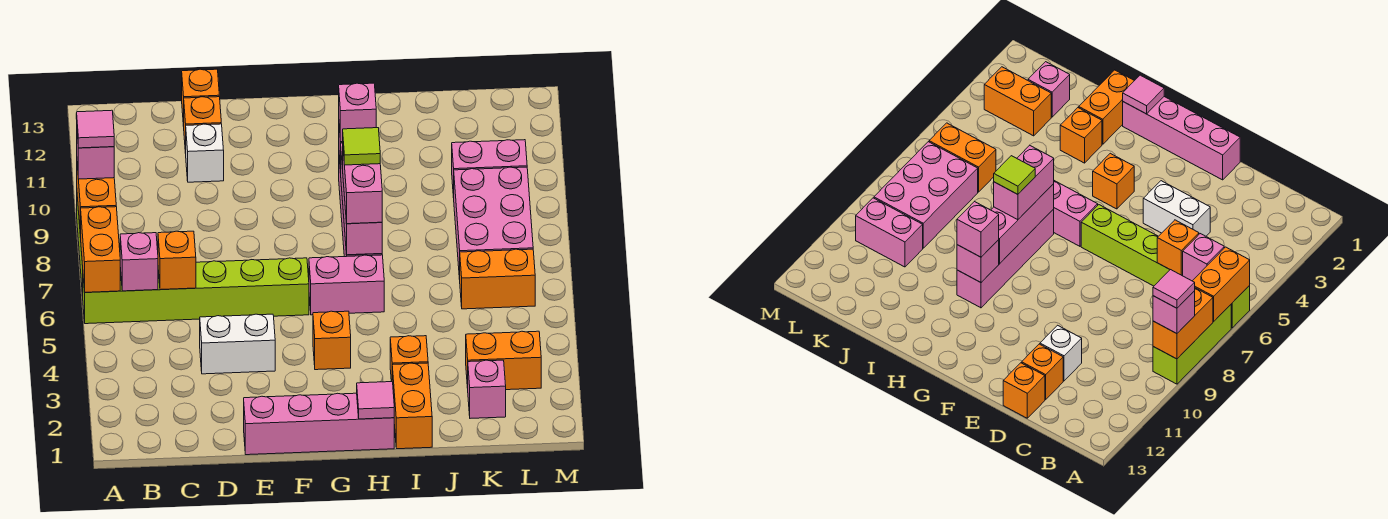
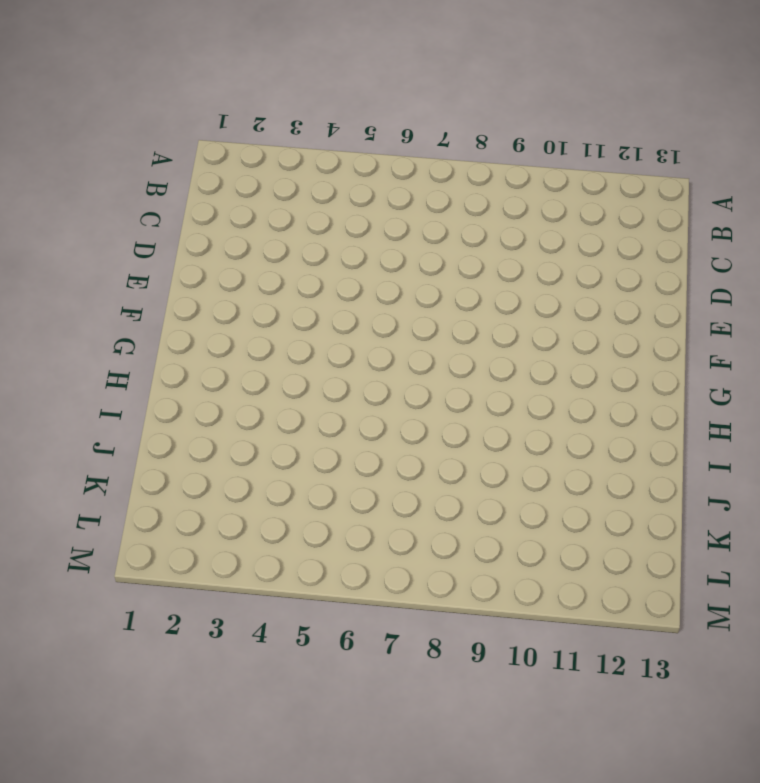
none -> lime 1x6 brick [83,258,309,324]
none -> lime 1x3 brick [1153,305,1231,384]
none -> white 1x2 brick [200,314,275,374]

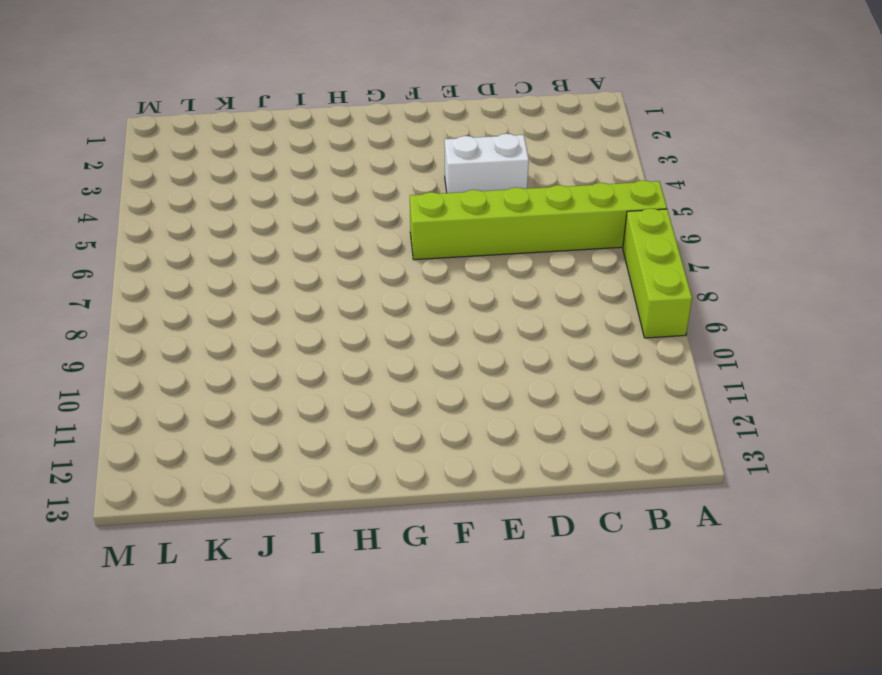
none -> white 1x1 brick [186,124,224,182]
none -> orange 1x1 brick [184,97,221,153]
none -> orange 1x1 brick [182,69,219,126]

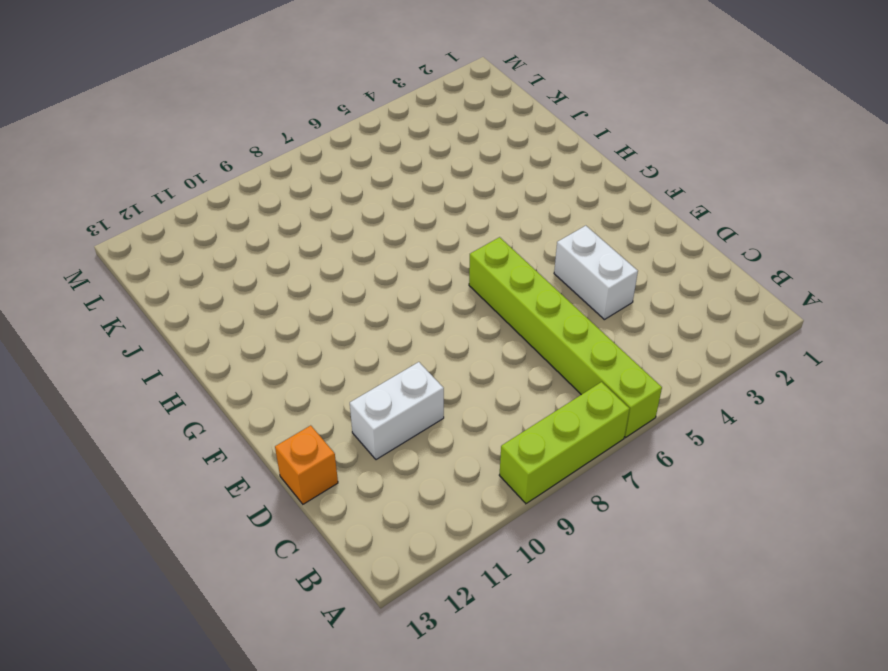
white 1x2 brick [350,362,444,460] -> white 1x1 brick [186,124,224,182]
none -> orange 1x1 brick [184,97,221,153]
none -> pink 1x4 brick [244,393,394,455]
none -> orange 1x1 brick [313,311,351,370]

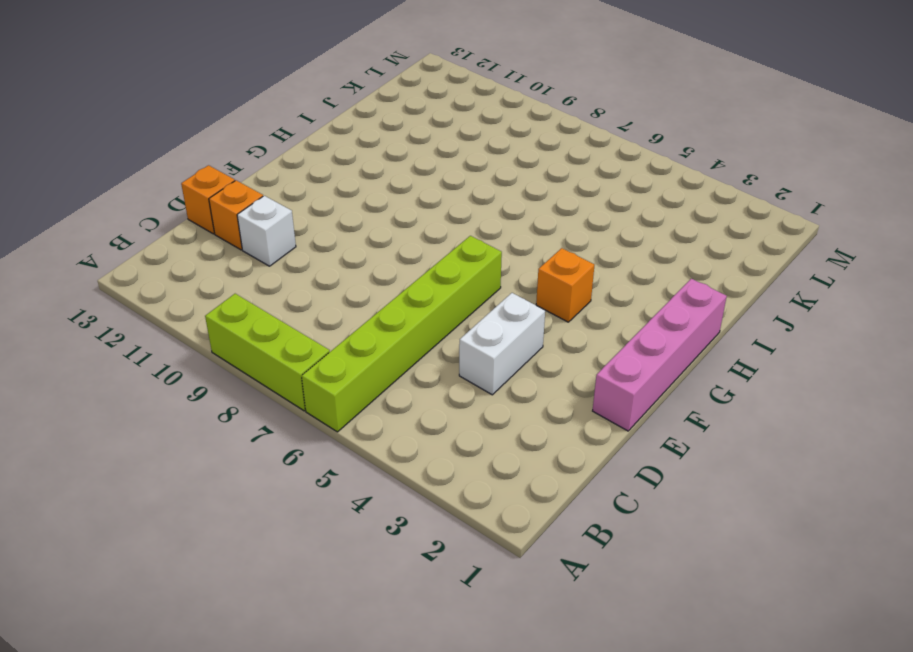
none -> pink 1x2 brick [309,255,384,315]
none -> pink 1x4 brick [957,209,1054,308]
none -> orange 1x2 brick [392,363,432,449]

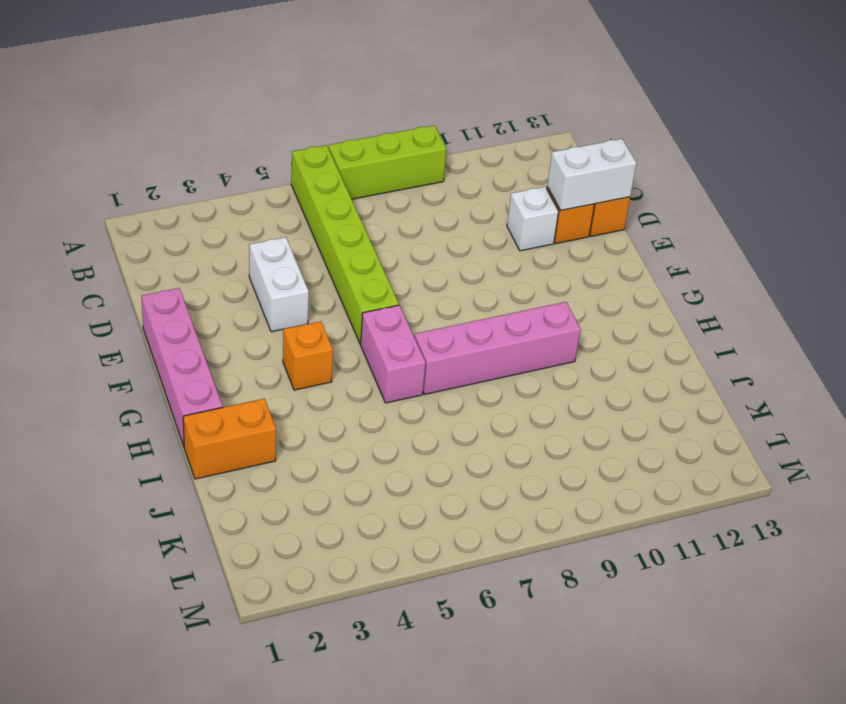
white 1x2 brick [547,139,636,210] -> none
none -> orange 1x1 brick [390,336,428,382]
none -> pink 1x1 brick [468,360,506,418]
none -> orange 1x2 brick [466,331,541,390]

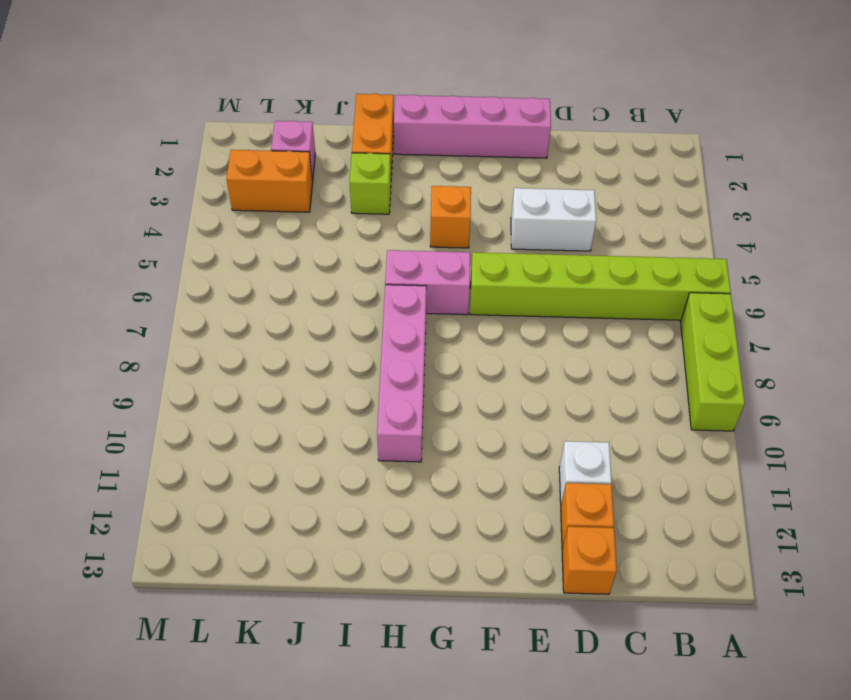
lime 1x1 brick [350,153,391,214] -> orange 1x1 brick [390,336,428,382]
none -> orange 1x2 brick [460,249,535,309]
none -> pink 2x3 brick [454,167,533,279]
none -> pink 1x2 brick [452,140,527,198]

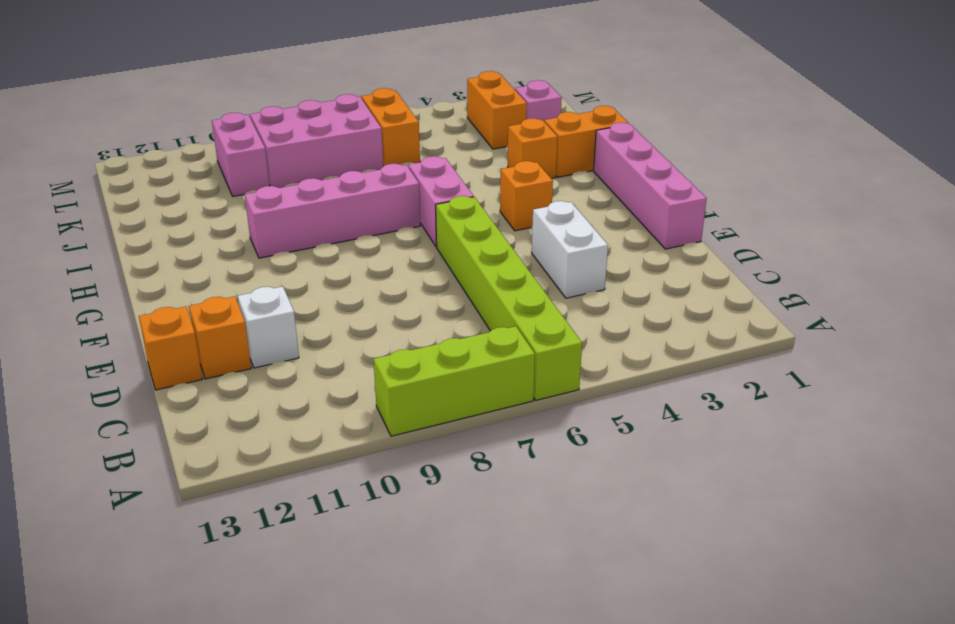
none -> orange 1x2 brick [80,207,120,292]
none -> orange 1x2 brick [77,166,116,237]
none -> pink 1x1 brick [120,233,158,291]

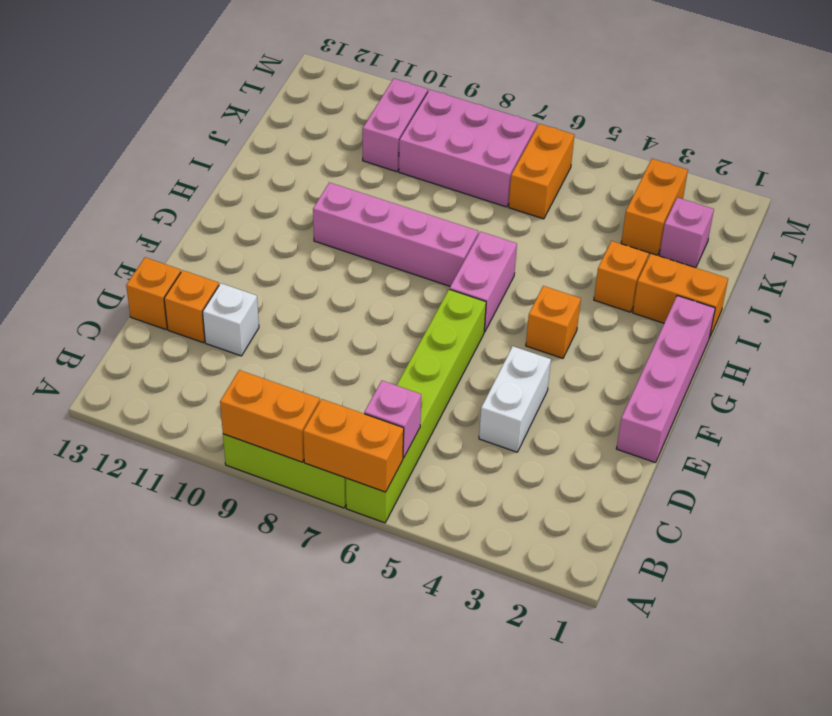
none -> orange 1x1 brick [158,231,196,290]
none -> pink 1x1 tile [357,382,394,419]
none -> pink 1x3 brick [340,143,382,255]

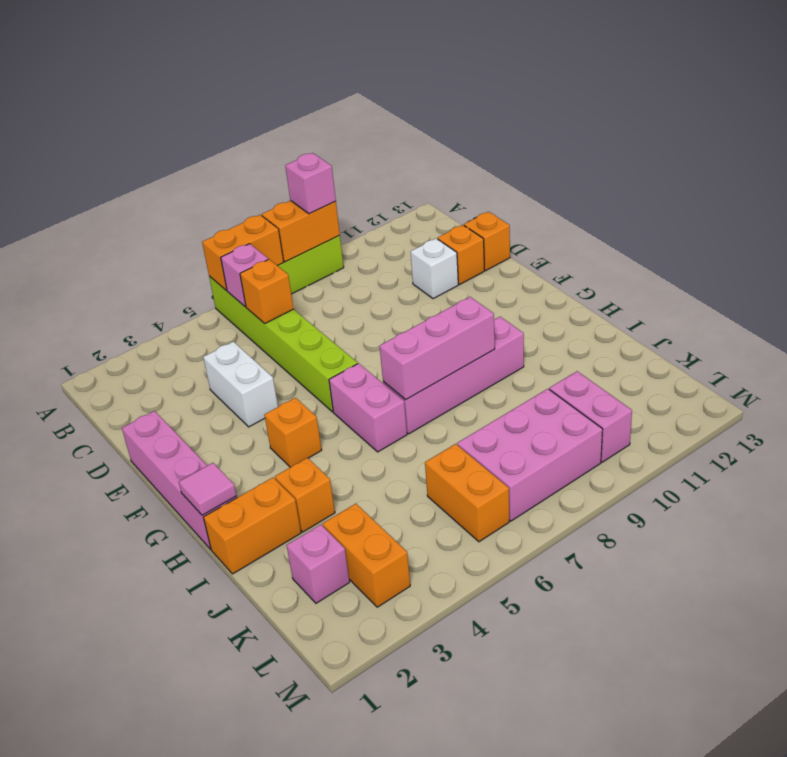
none -> pink 1x1 brick [957,240,999,282]
none -> pink 1x2 brick [343,152,382,224]
none -> pink 1x1 brick [339,83,376,142]

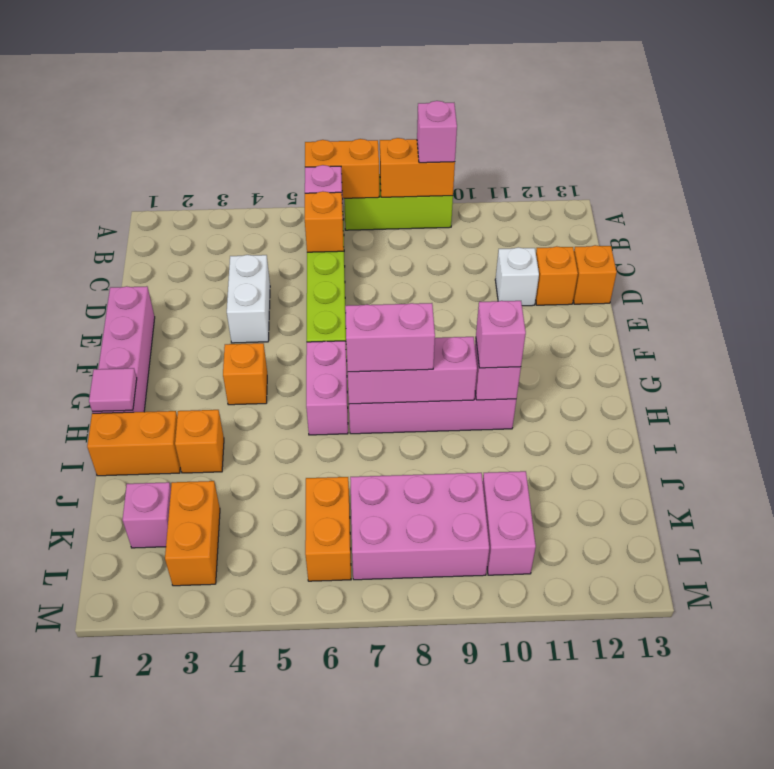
none -> pink 1x1 tile [77,110,114,148]
none -> lime 1x1 tile [342,128,380,165]

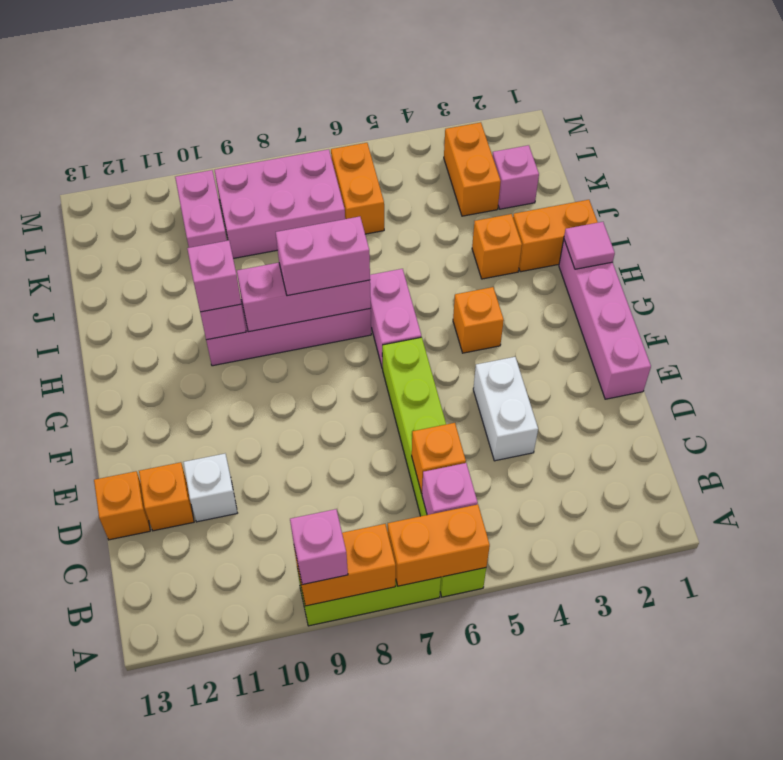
none -> pink 1x1 tile [77,110,114,148]
none -> lime 1x1 tile [342,128,380,165]

